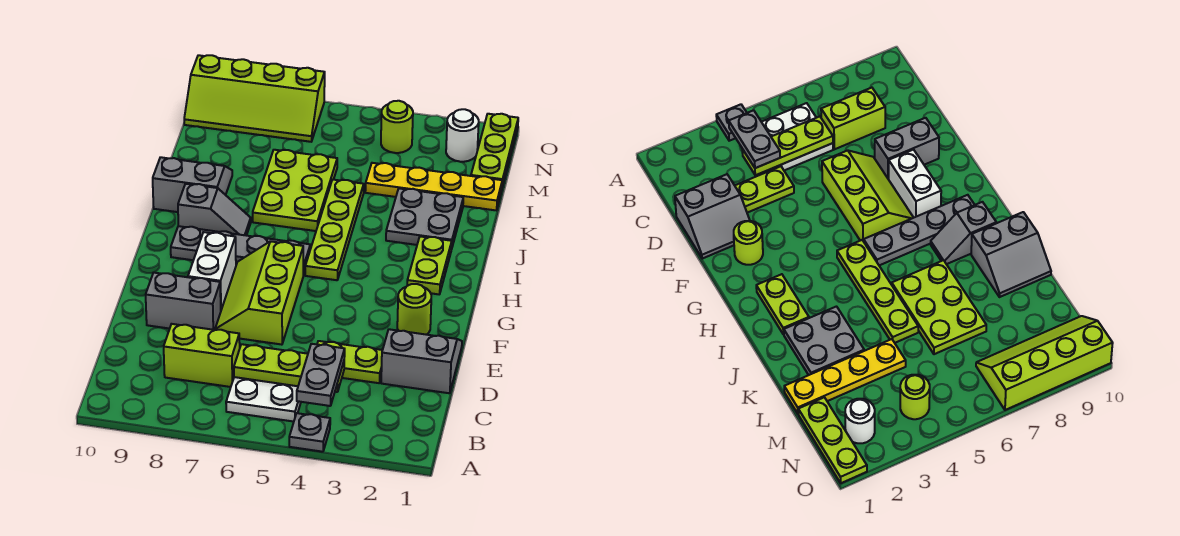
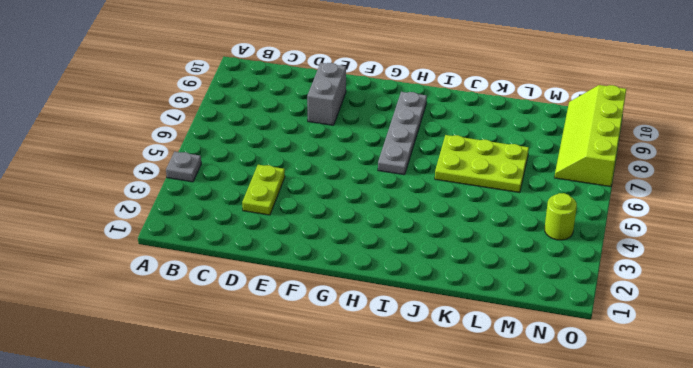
none -> white 2x2 plate [226,377,301,422]
none -> lime 1x2 brick [164,324,240,387]
none -> grey 2x2 slope [381,329,462,393]

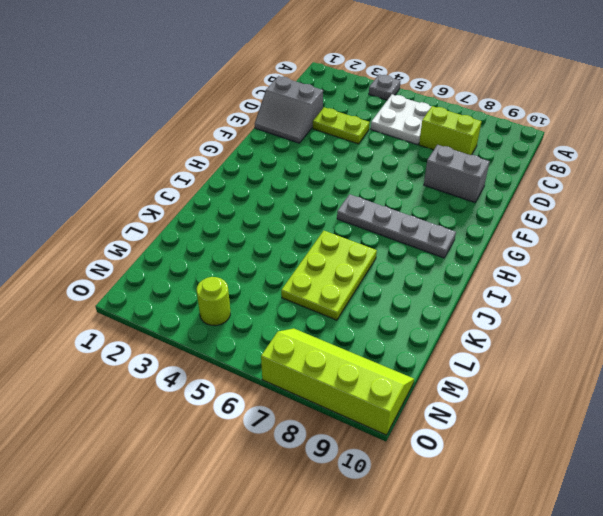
none -> lime 2x3 slope [215,241,303,345]
none -> lime 1x1 round brick [397,284,431,335]
none -> white 1x2 brick [188,232,236,310]

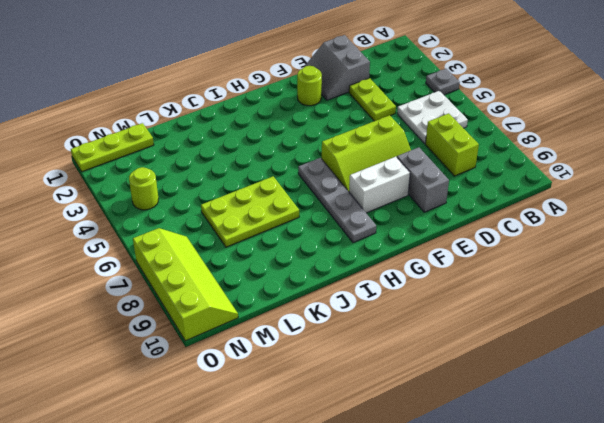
none -> lime 1x2 plate [407,236,452,294]
none -> lime 1x4 plate [305,180,364,280]
none -> grey 1x2 slope [178,184,251,236]

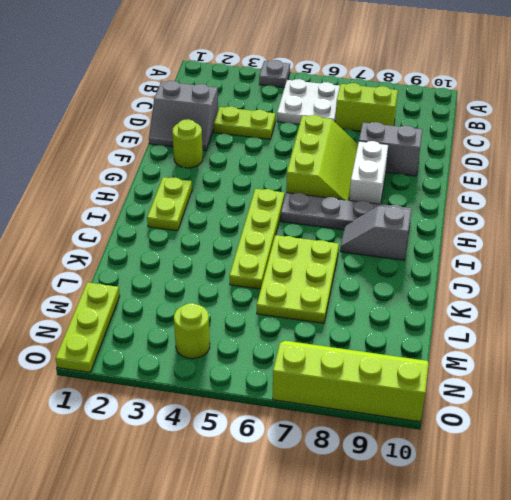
none -> grey 2x2 plate [386,188,463,249]
none -> grey 2x2 slope [153,157,232,212]
none -> yellow 1x4 plate [365,163,502,210]

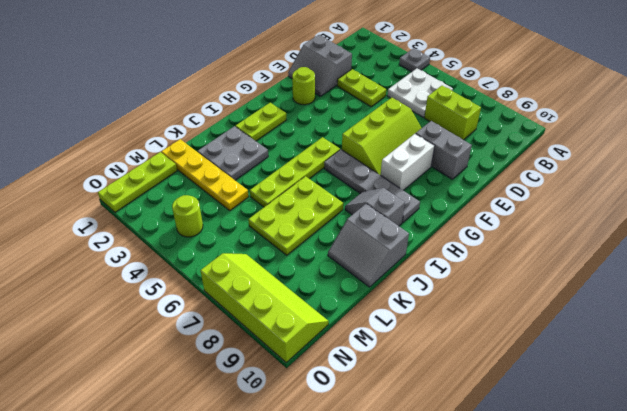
none -> white 1x1 round brick [446,109,479,162]
none -> lime 1x3 plate [234,344,344,392]
none -> grey 1x2 plate [297,344,345,406]

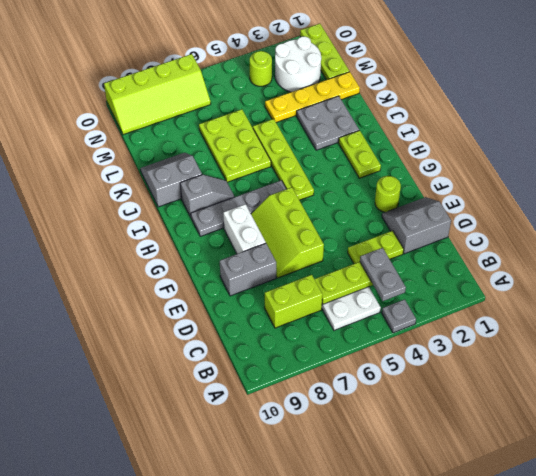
white 2x2 round brick [275,36,321,92] -> white 1x1 round brick [446,109,479,162]

